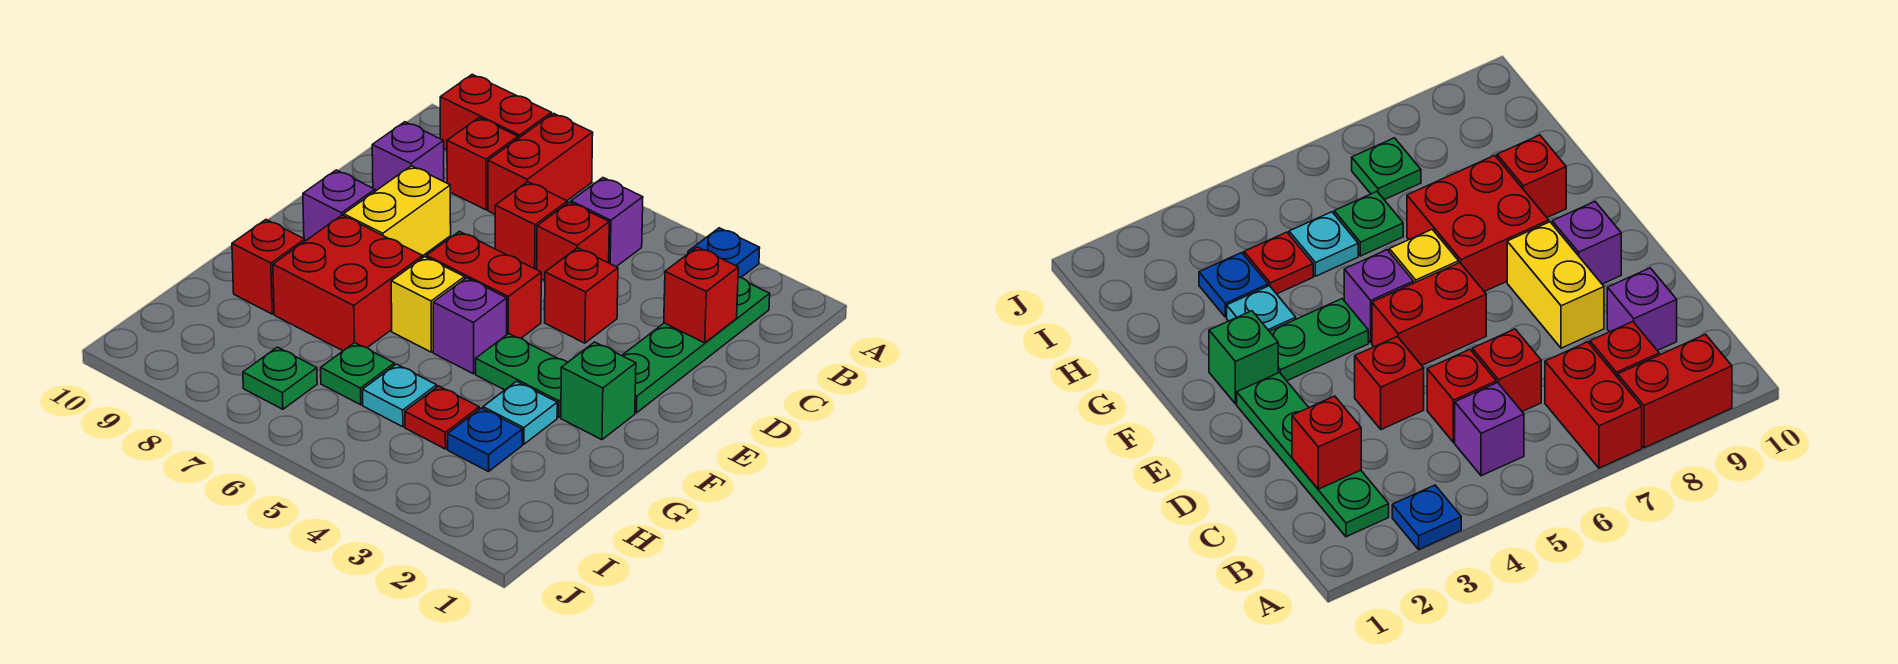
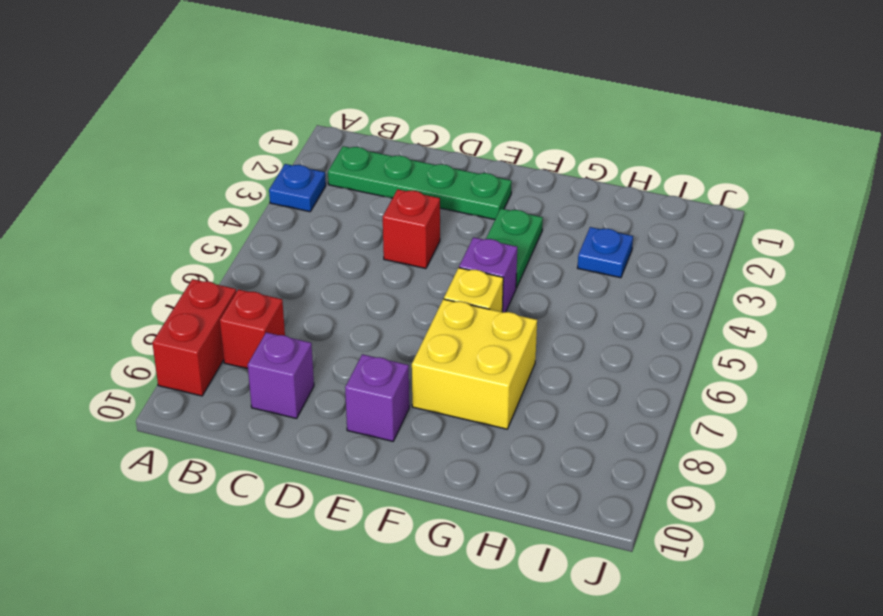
yellow 2x2 brick [412,299,537,429] -> red 2x2 brick [273,215,423,351]
none -> red 1x2 brick [488,113,593,214]
none -> purple 1x1 brick [571,178,643,267]
none -> red 1x1 brick [537,202,609,281]

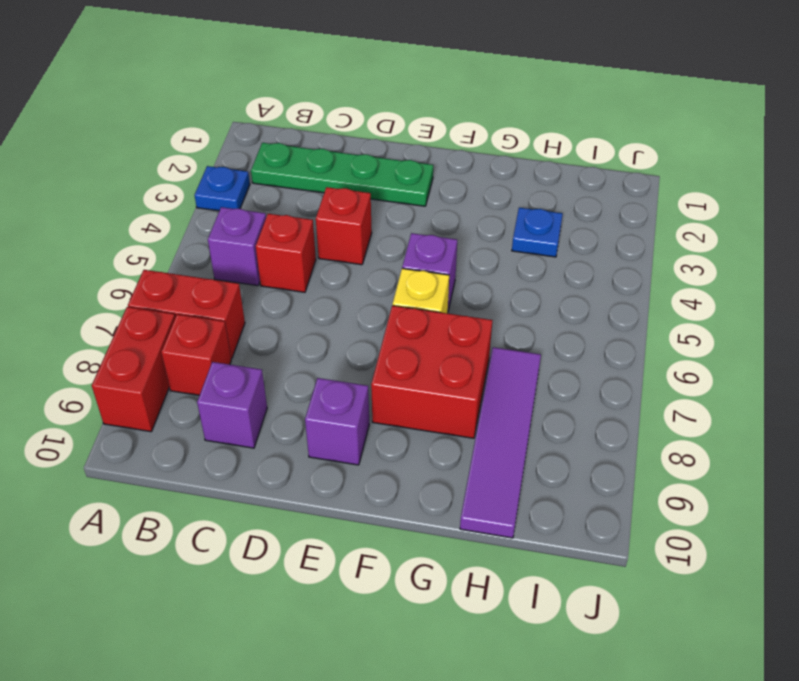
purple 1x4 tile [460,347,541,538] -> none
none -> red 1x1 brick [495,182,567,270]
none -> yellow 1x2 brick [344,166,451,256]
none -> red 1x2 brick [426,231,541,338]

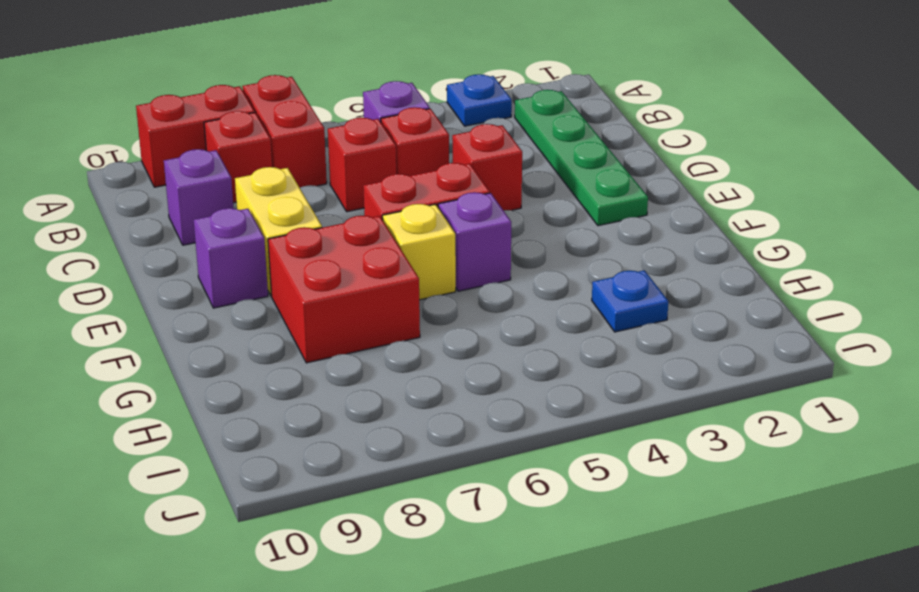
none -> green 1x1 brick [561,342,636,440]
none -> green 1x2 plate [476,334,568,417]
none -> cyan 1x1 plate [483,382,557,444]

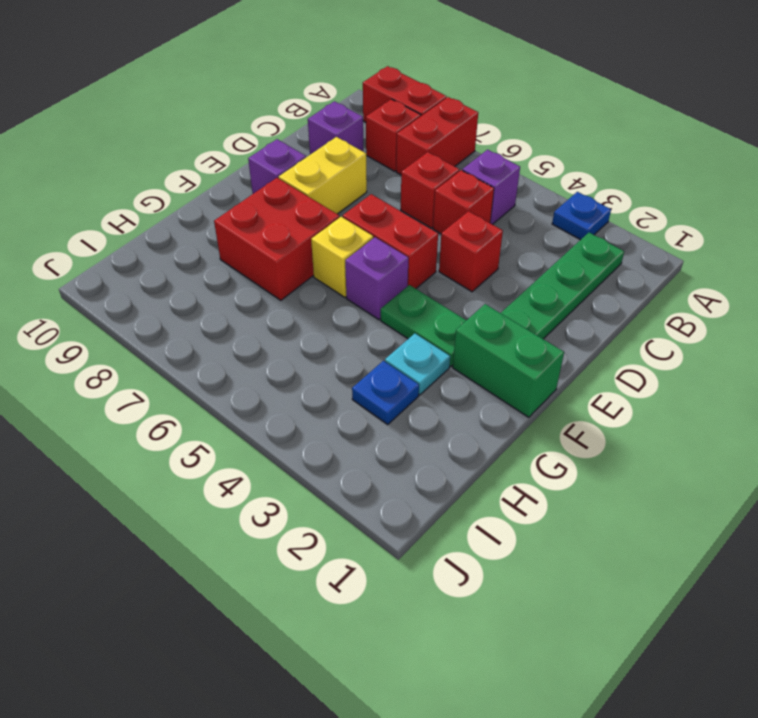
green 1x2 brick [453,304,564,417] -> green 1x1 brick [561,342,636,440]
none -> red 1x1 brick [232,220,305,314]
none -> red 1x1 plate [405,386,479,449]
none -> cyan 1x1 plate [363,364,437,427]

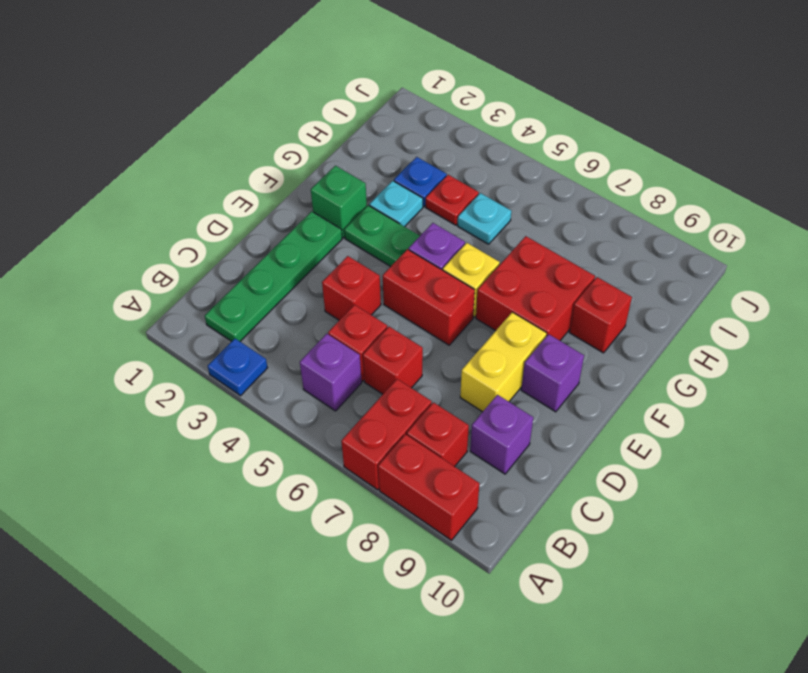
none -> green 1x1 plate [321,343,394,405]
none -> green 1x1 plate [243,347,317,409]
none -> red 1x1 brick [664,247,738,343]

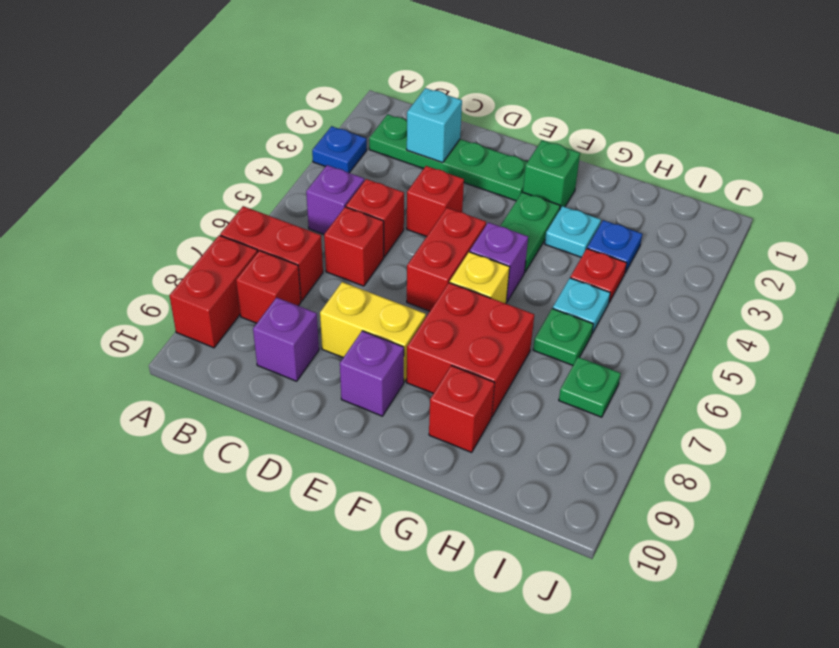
cyan 1x1 brick [407,88,462,163] -> red 1x1 brick [664,247,738,343]

